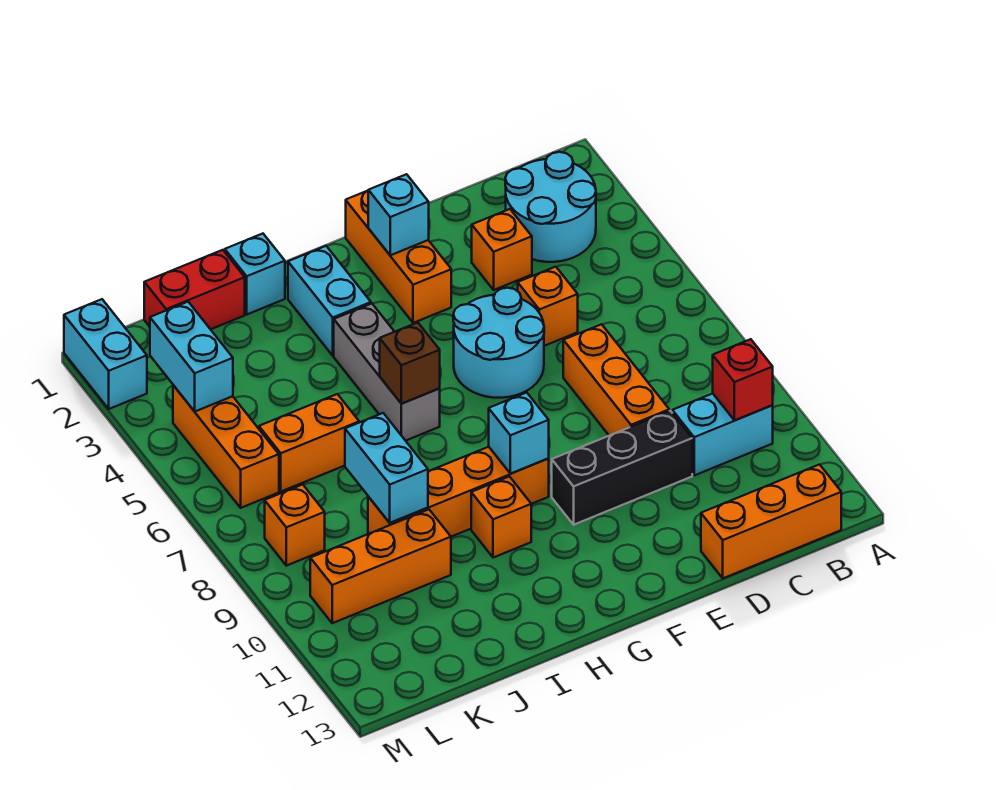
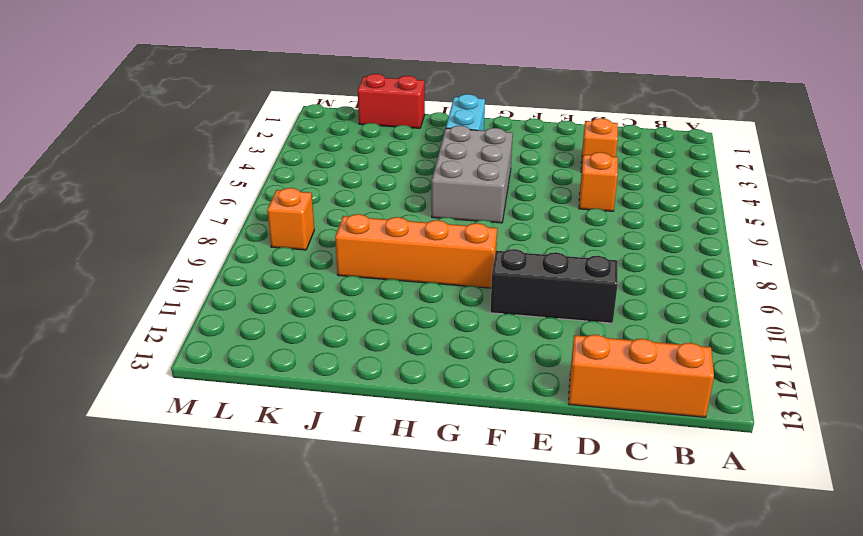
grey 2x3 brick [432,126,513,223] -> grey 1x3 brick [334,304,440,441]
none -> cyan 2x2 round brick [505,152,596,262]
none -> cyan 1x2 brick [672,394,773,475]
none -> orange 1x3 brick [563,324,669,436]

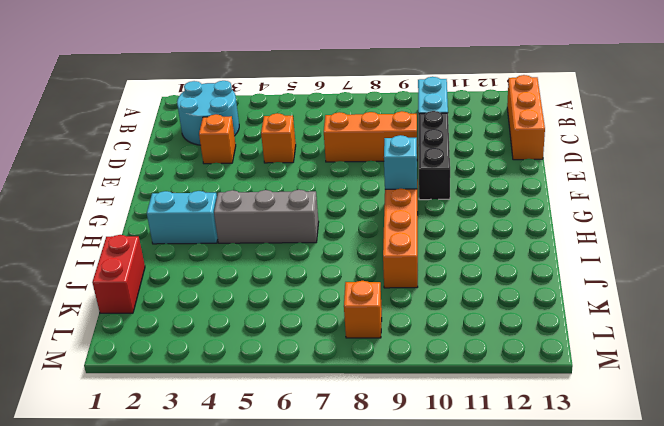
none -> cyan 2x2 round brick [453,288,544,398]
none -> orange 1x3 brick [346,191,451,323]
none -> orange 1x1 brick [471,477,531,558]

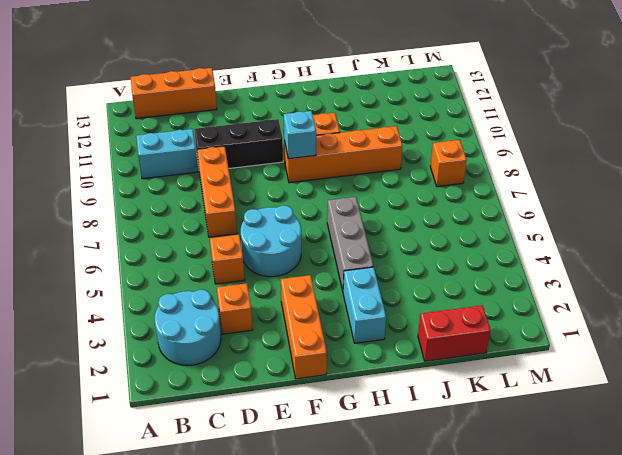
none -> cyan 1x1 brick [225,234,285,314]
none -> orange 1x2 brick [259,394,359,491]
none -> orange 1x3 brick [310,509,451,623]

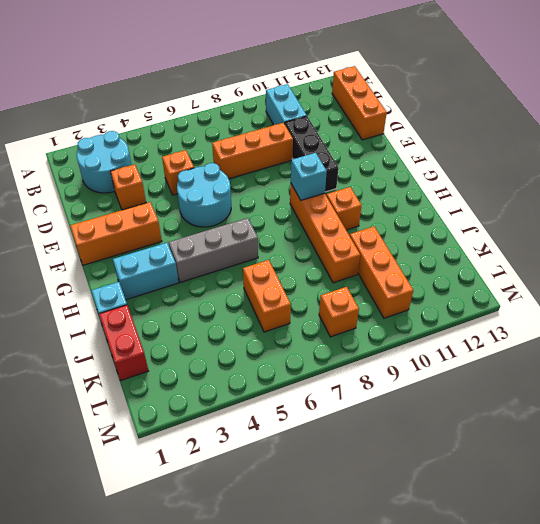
none -> orange 1x3 brick [173,385,279,508]
none -> cyan 1x2 brick [64,299,147,409]
none -> red 1x1 brick [713,339,773,420]

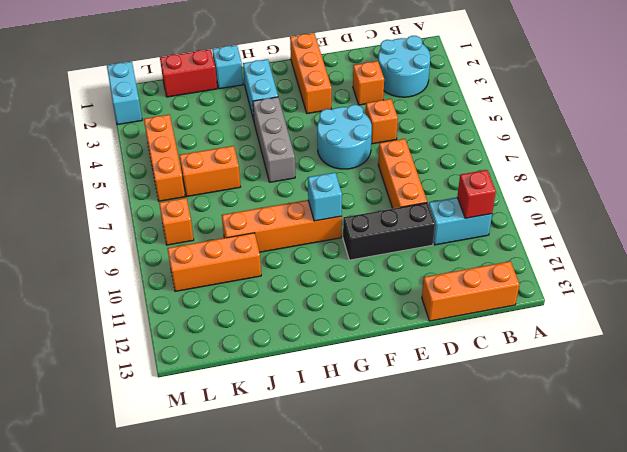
none -> orange 1x1 brick [471,477,531,558]
none -> cyan 1x1 brick [368,174,429,255]
none -> brown 1x1 brick [380,322,440,404]

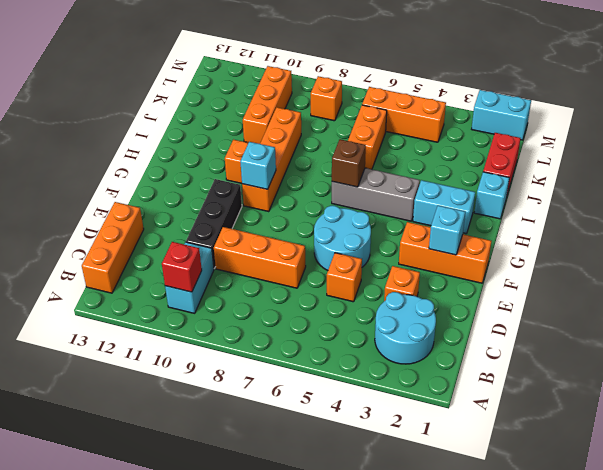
none -> cyan 1x2 brick [345,413,428,523]
none -> cyan 1x2 brick [150,302,233,411]

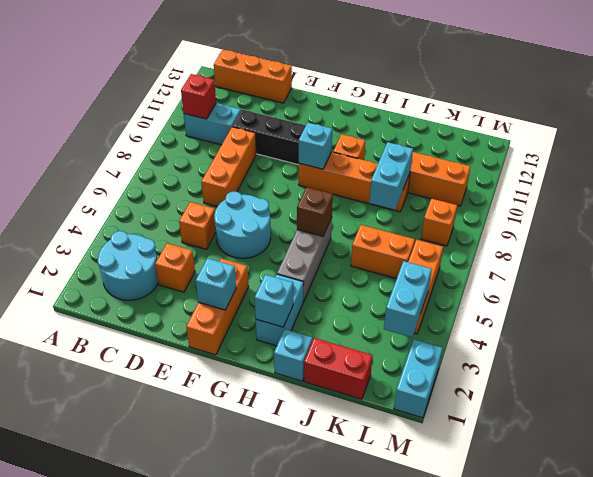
cyan 1x1 brick [255,275,293,327] -> none

